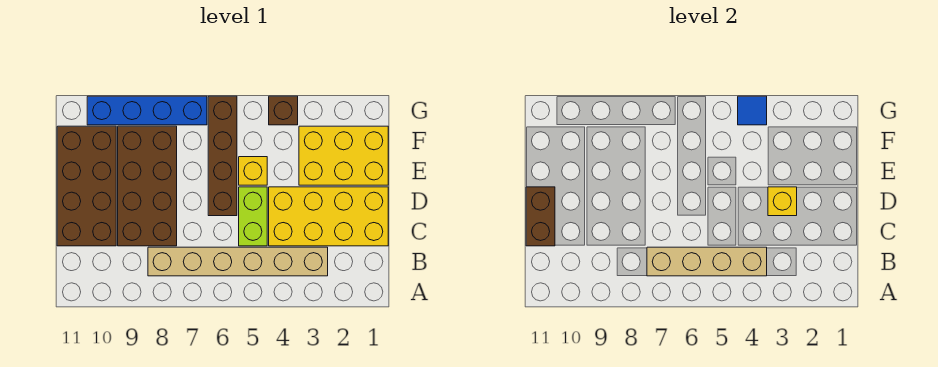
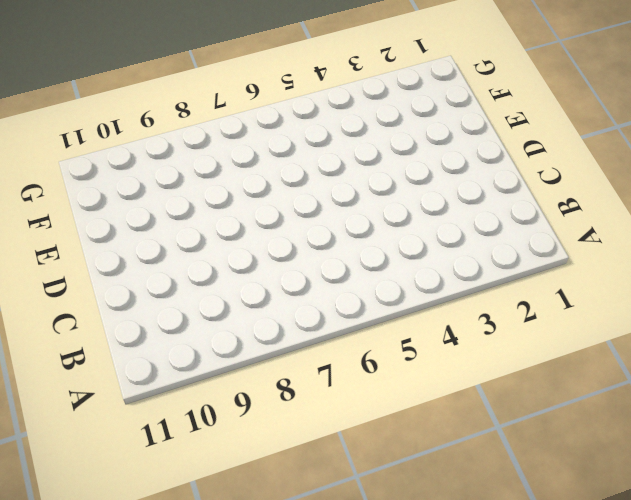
none -> tan 1x6 brick [148,247,328,276]
none -> yellow 2x4 brick [269,187,388,246]
none -> lime 1x2 brick [239,187,267,246]

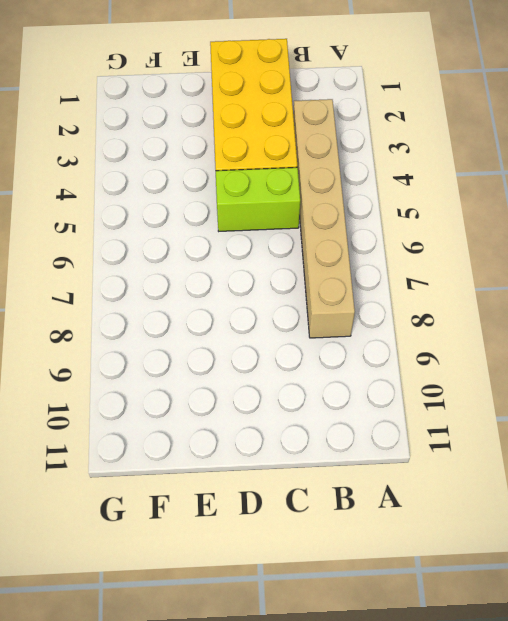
none -> brown 2x4 brick [118,126,177,246]
none -> brown 2x4 brick [57,126,116,246]
none -> brown 1x4 brick [208,96,237,216]

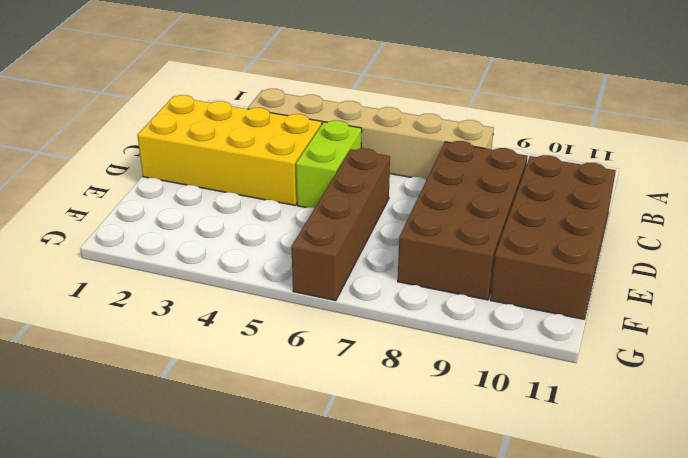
none -> yellow 2x3 brick [299,126,388,185]
none -> yellow 1x1 brick [239,157,267,185]
none -> brown 1x1 brick [269,96,298,125]

